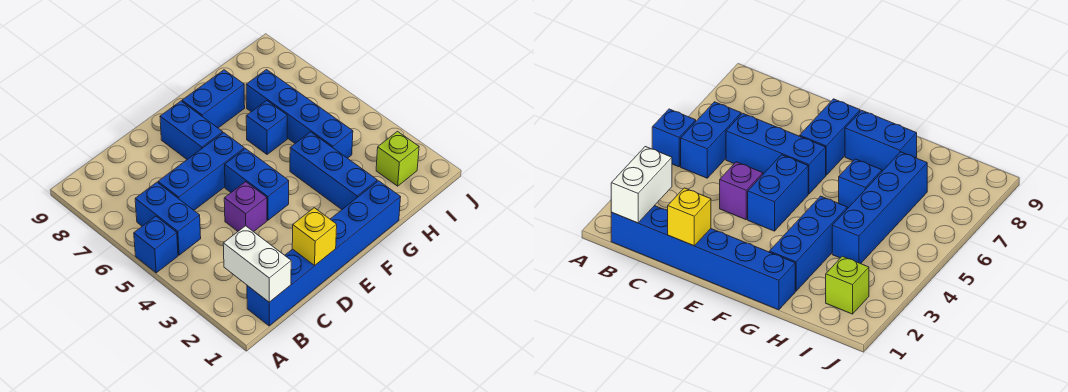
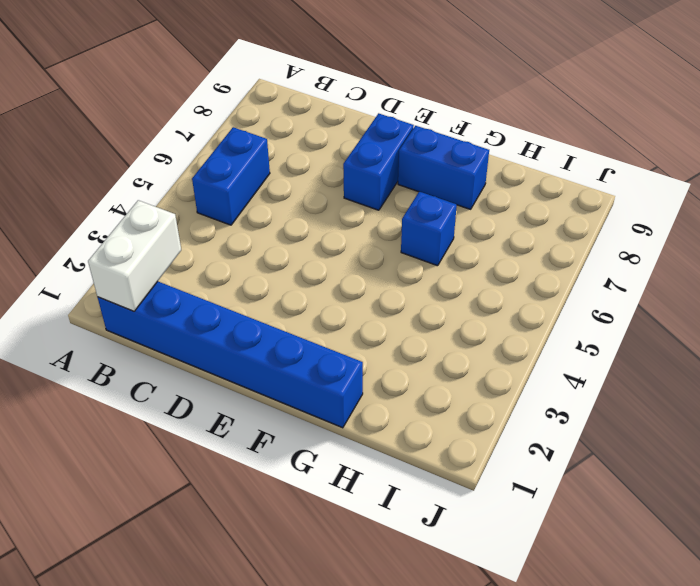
none -> blue 1x1 brick [134,216,178,273]
none -> blue 1x3 brick [158,133,244,210]
none -> purple 1x1 brick [224,182,267,232]

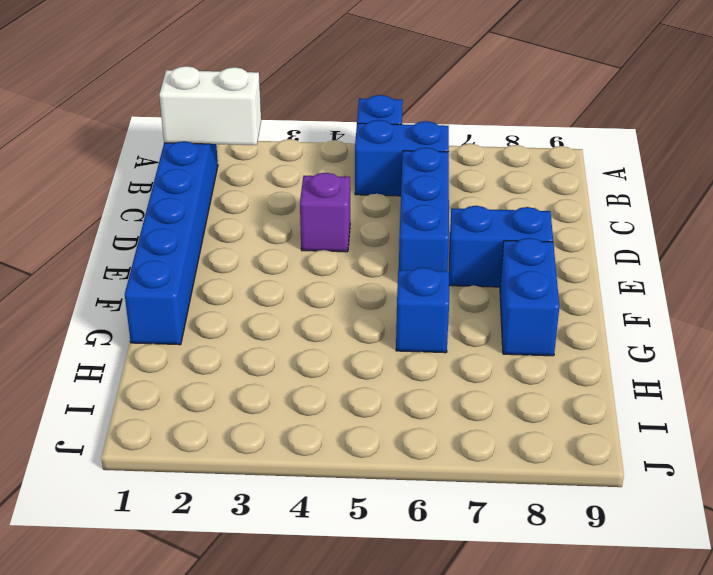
none -> blue 1x2 brick [225,149,289,220]
none -> blue 1x3 brick [290,132,377,209]
none -> blue 1x4 brick [246,70,353,158]

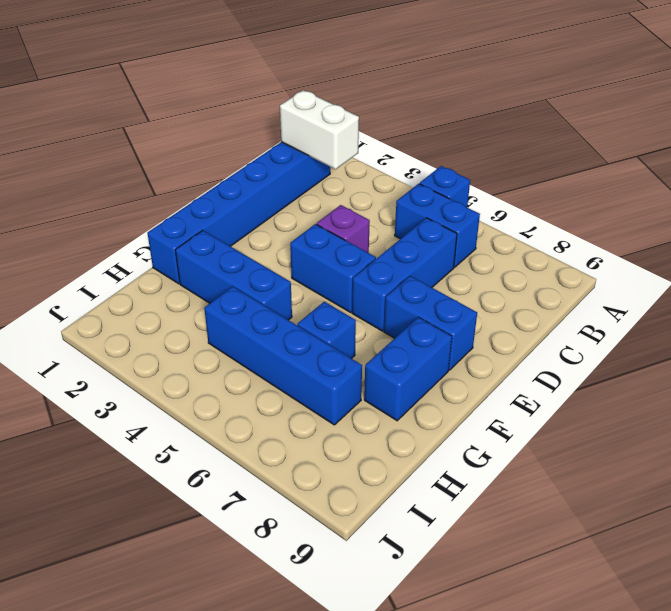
none -> lime 1x1 brick [376,131,419,186]
none -> yellow 1x1 brick [292,208,337,266]

